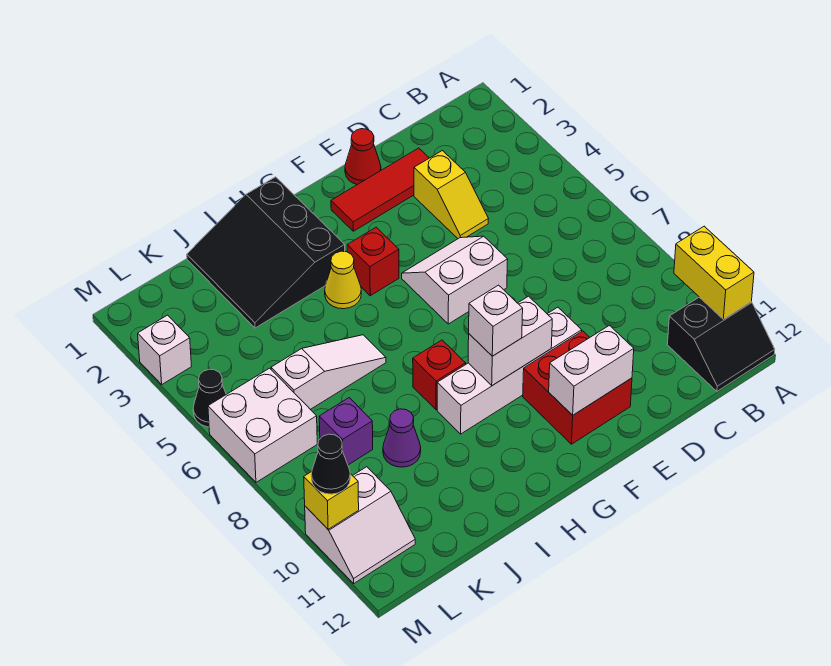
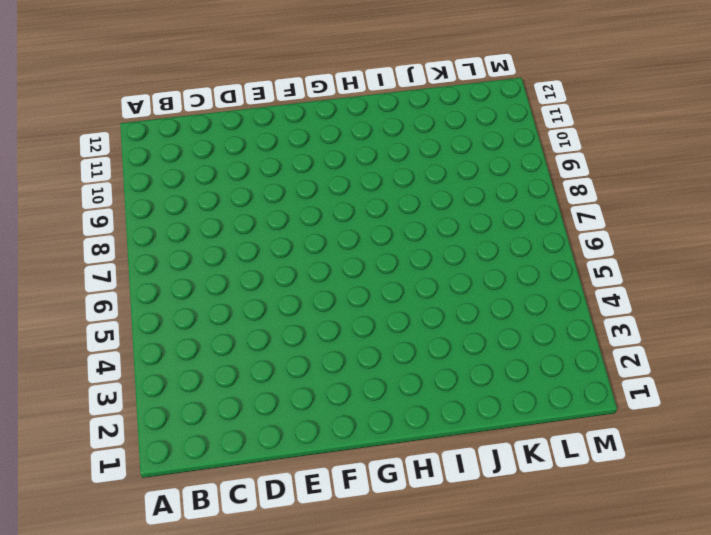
none -> black 2x2 slope [667,297,775,391]
none -> red 1x3 tile [331,148,429,231]
none -> yellow 1x2 slope [414,151,488,239]

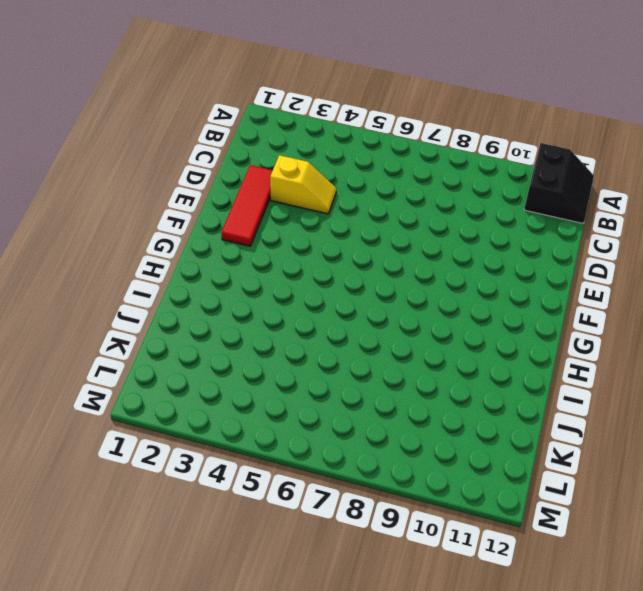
none -> red 1x1 cone [345,129,381,185]
none -> white 2x2 slope [402,236,508,324]
none -> white 1x4 brick [437,307,582,434]

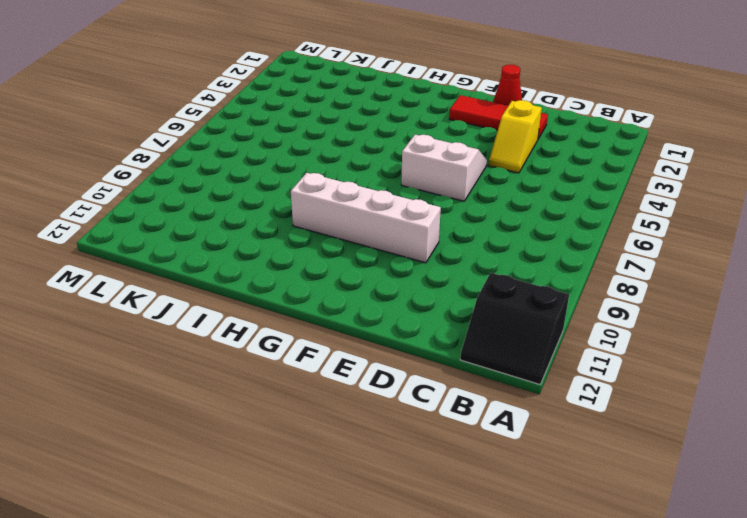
none -> red 2x2 brick [523,331,632,444]
none -> red 1x1 brick [347,227,399,296]
none -> black 3x3 slope [187,177,345,328]

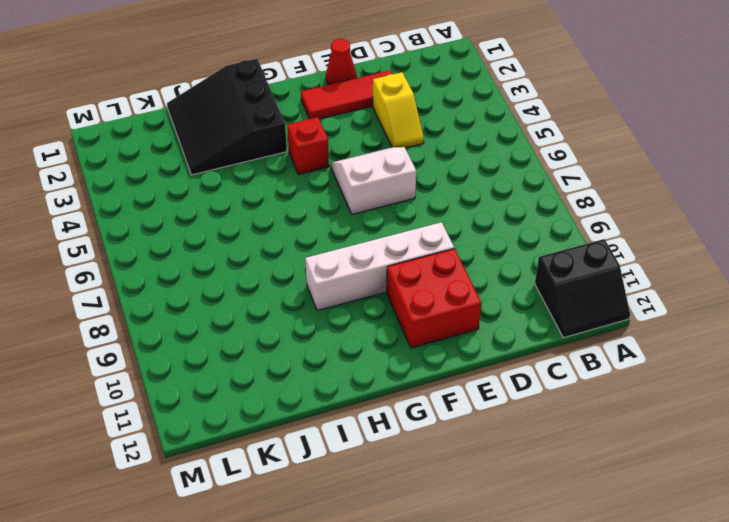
none -> yellow 1x1 cone [325,251,361,309]
none -> red 1x1 brick [413,340,466,410]
none -> white 1x3 slope [271,335,386,409]

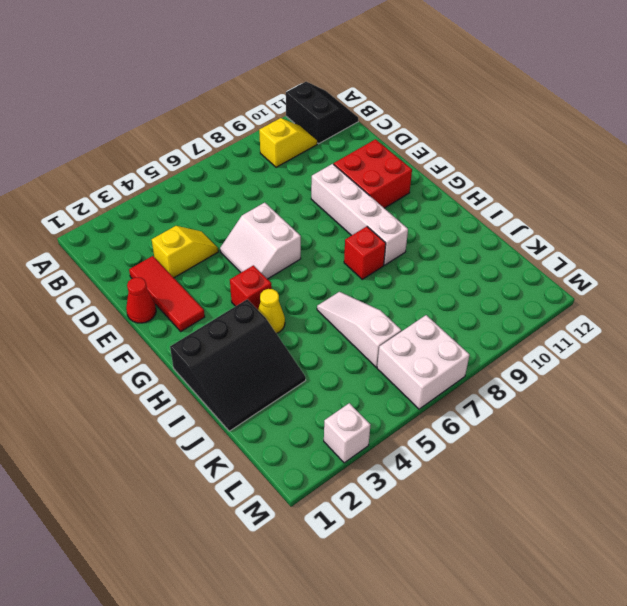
yellow 1x2 slope [259,118,318,167] -> none
none -> purple 1x1 cone [383,409,421,467]
none -> purple 1x1 brick [319,398,373,465]
none -> white 2x2 slope [305,467,415,583]

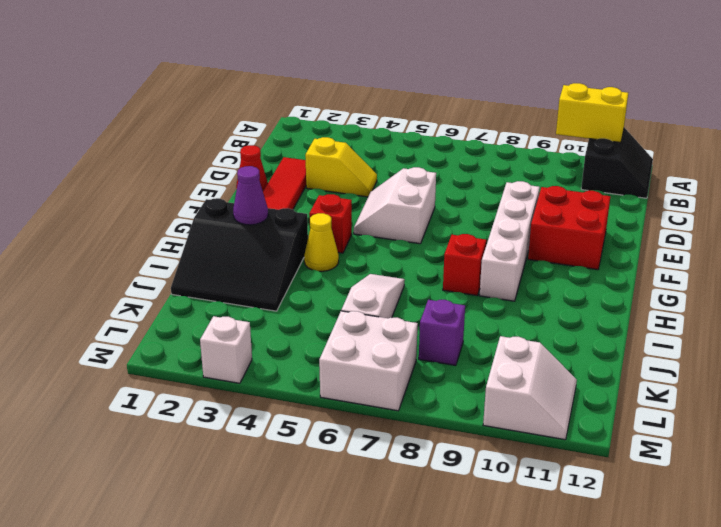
purple 1x1 cone [233,166,268,225] -> purple 1x1 cone moved to [383,409,421,467]
none -> black 1x1 cone [193,369,226,427]
none -> white 1x2 brick [549,325,634,415]
none -> white 1x2 brick [468,296,552,386]

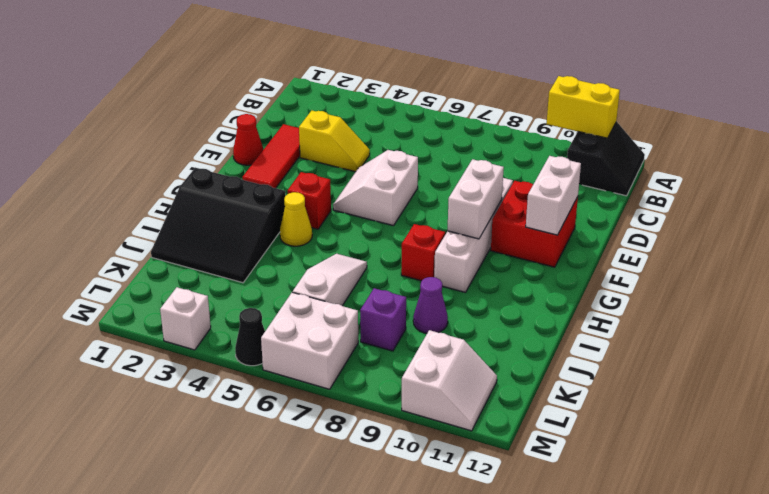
none -> yellow 1x1 brick [304,472,359,529]
none -> white 1x1 brick [469,285,523,356]
none -> black 1x1 cone [311,434,350,494]

